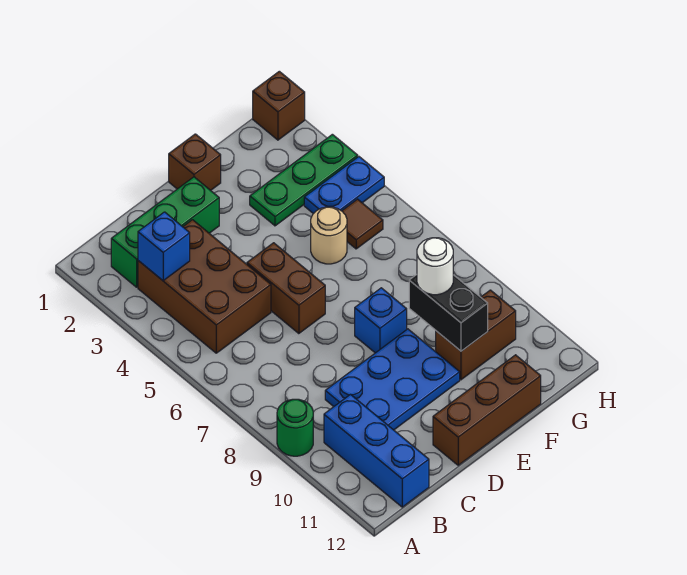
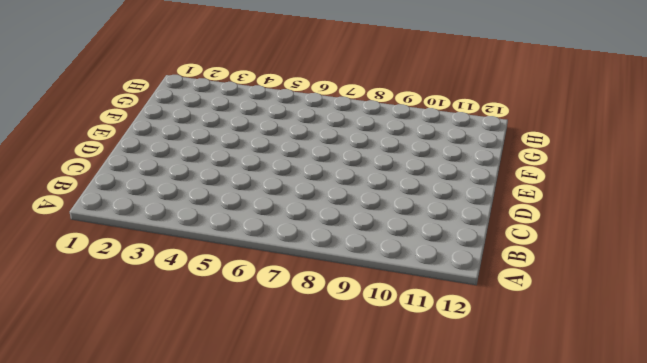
none -> green 1x1 round brick [277,399,313,456]
none -> green 1x3 brick [111,177,219,287]
none -> brown 2x3 brick [138,220,271,353]

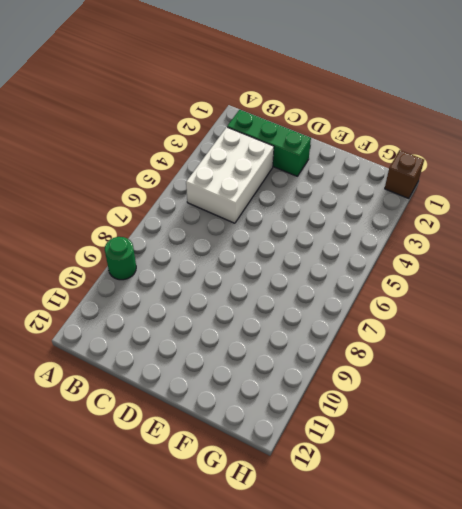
white 2x3 brick [186,127,274,223] -> brown 2x3 brick [138,220,271,353]
none -> blue 1x3 brick [324,395,429,507]
none -> blue 2x3 plate [325,329,460,430]
none -> brown 1x2 brick [247,243,325,334]

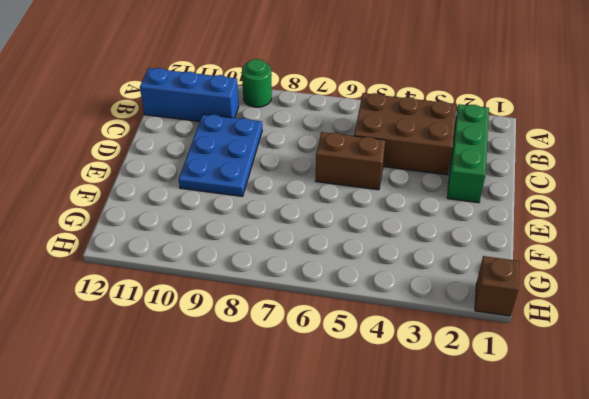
none -> brown 1x3 brick [433,355,541,465]
none -> brown 1x1 brick [169,134,221,190]
none -> blue 1x1 brick [355,288,407,353]

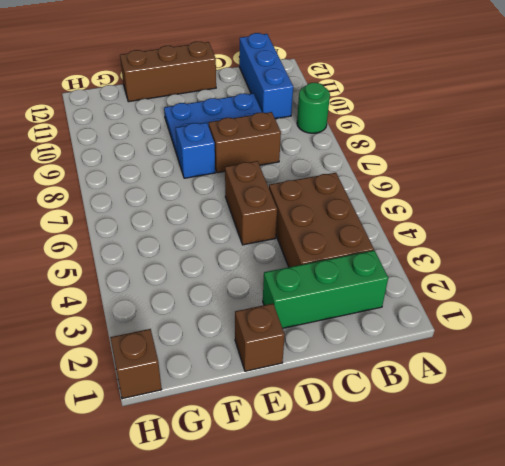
brown 1x2 brick [209,112,281,173] -> brown 1x2 brick moved to [436,290,516,380]
none -> green 1x3 plate [250,134,358,226]
none -> tan 1x1 round brick [311,207,347,264]
none -> blue 1x2 plate [304,157,384,214]

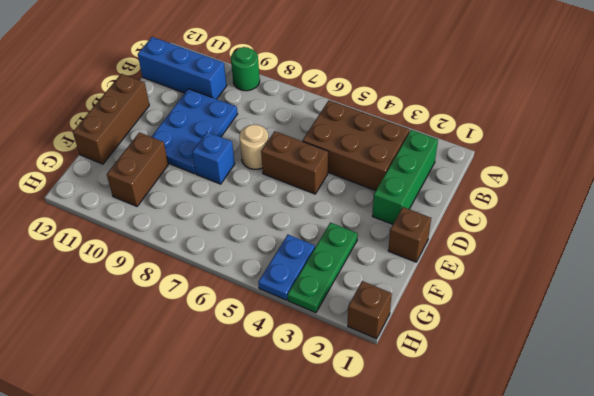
tan 1x1 round brick [239,125,269,169] -> tan 1x1 round brick moved to [311,207,347,264]
none -> brown 1x1 tile [342,199,383,249]
none -> blue 1x1 brick [138,212,190,281]
none -> black 1x2 brick [409,275,488,351]

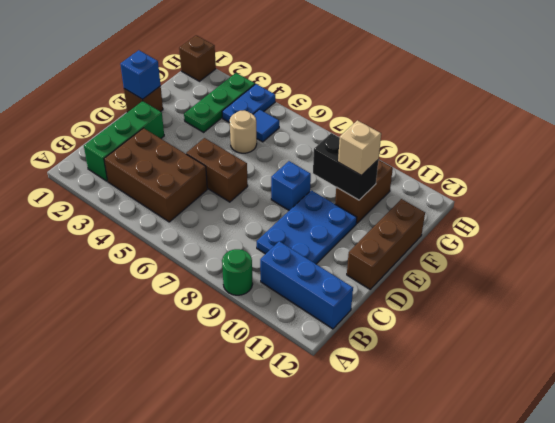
blue 1x1 brick [120,50,161,99] -> blue 1x1 brick moved to [138,212,190,281]
tan 1x1 brick [338,120,381,175] -> none
blue 1x1 tile [253,109,279,142] -> brown 1x1 tile [342,199,383,249]
none -> white 1x1 round brick [417,238,453,295]

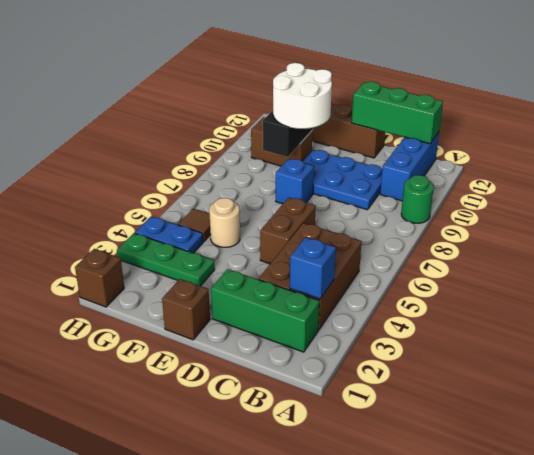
green 1x3 brick [352,82,443,144] -> none
white 2x2 round brick [273,63,332,129] -> white 1x1 round brick [417,238,453,295]

